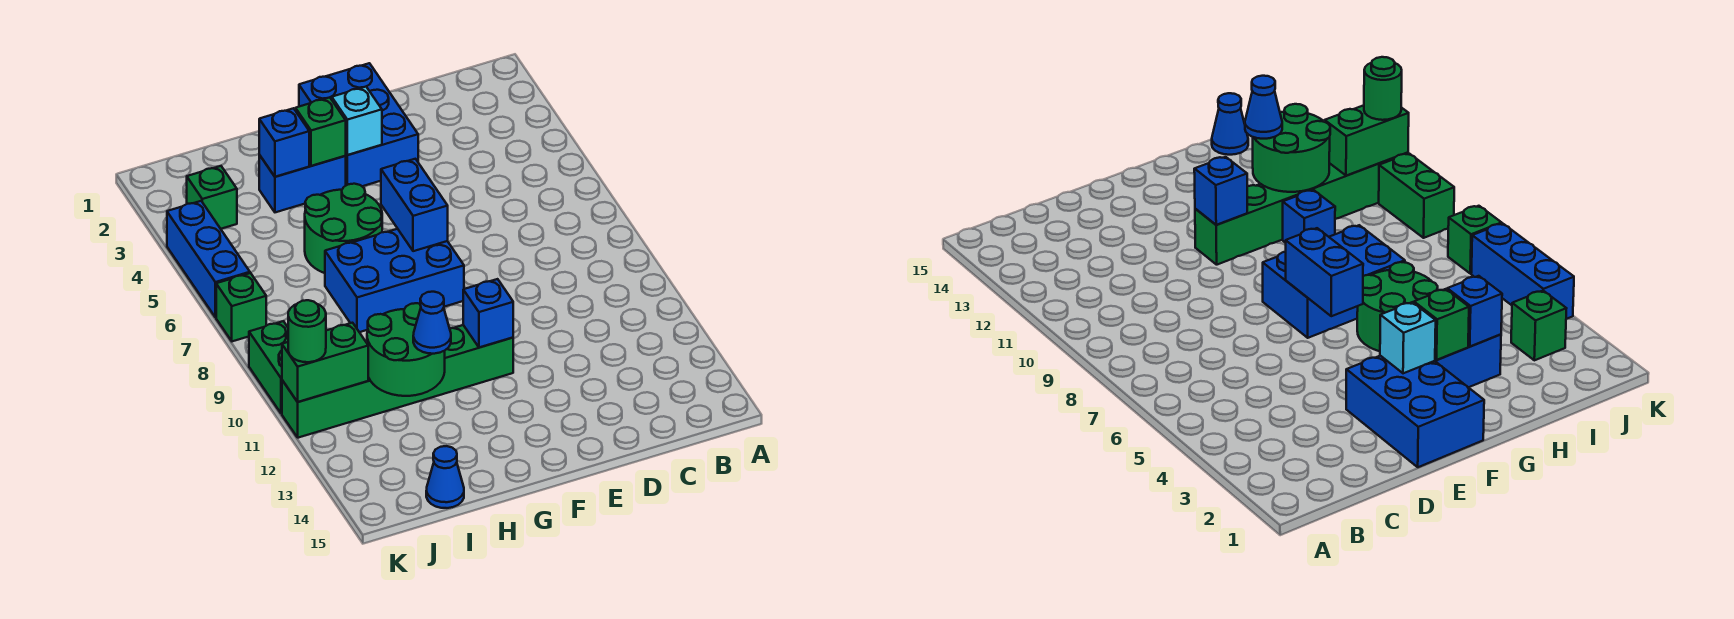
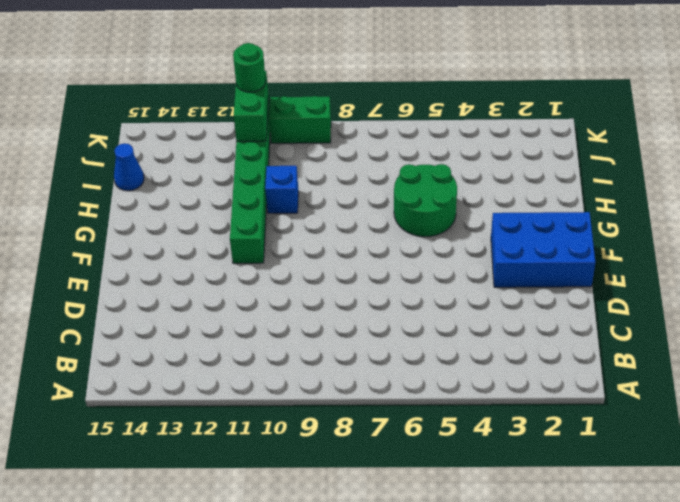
none -> blue 2x3 brick [325,229,464,332]
none -> blue 1x2 brick [259,155,346,212]
none -> green 1x1 brick [187,166,237,229]

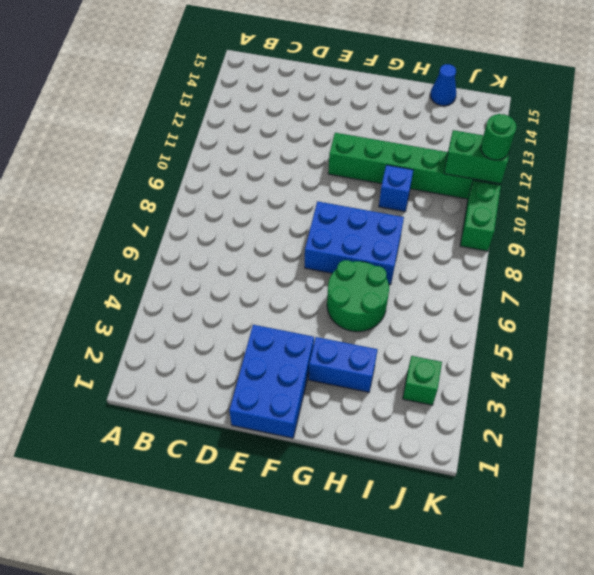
none -> blue 1x3 brick [167,201,250,317]
none -> green 1x1 brick [216,273,266,341]
none -> cyan 1x1 brick [332,87,382,155]

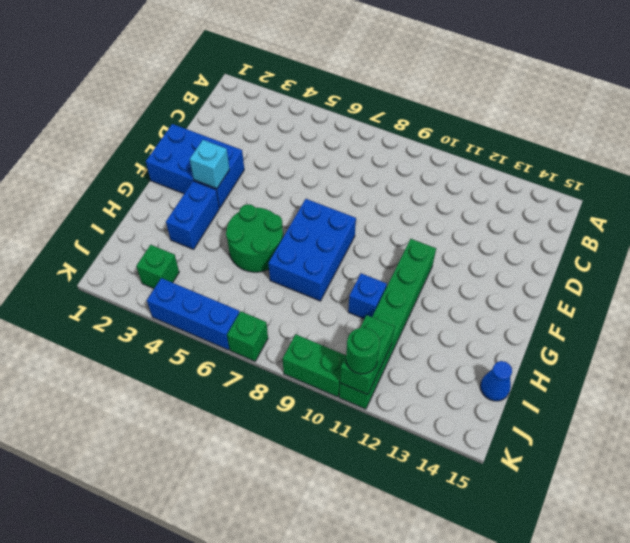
none -> blue 1x2 brick [381,159,448,251]
none -> blue 1x1 brick [463,279,513,348]
none -> green 1x1 brick [295,97,346,166]

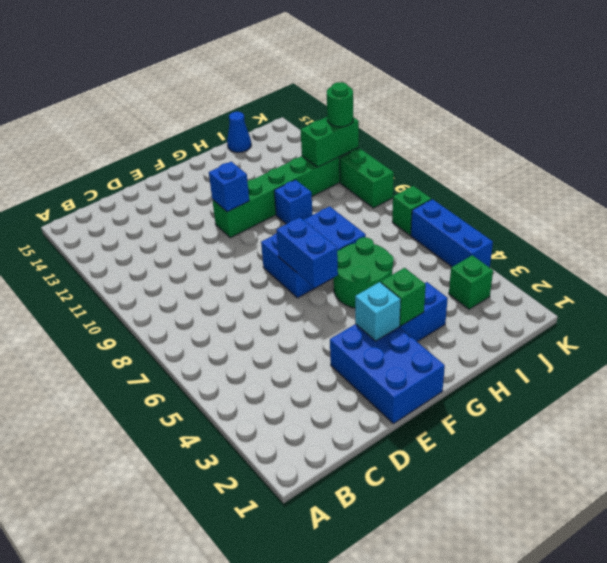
none -> blue 1x1 brick [259,108,309,177]
none -> green 2x2 round brick [367,303,445,396]
none -> blue 1x1 cone [413,292,451,354]

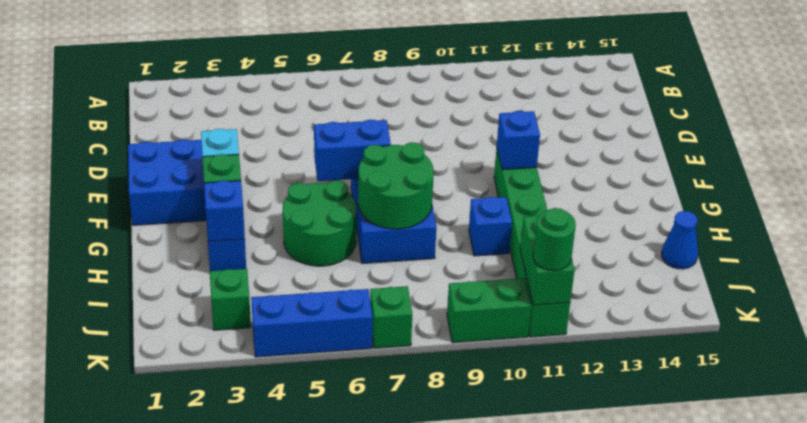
green 2x2 round brick [358,142,434,229] -> green 2x2 round brick moved to [367,303,445,396]
none -> blue 1x1 cone [413,292,451,354]

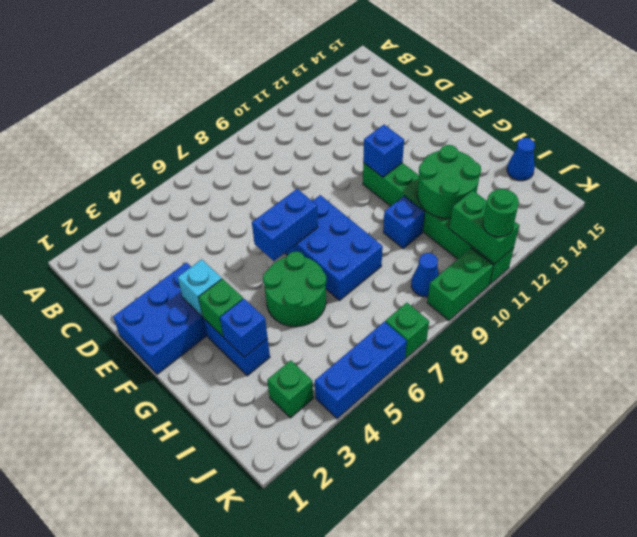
blue 1x1 cone [411,253,439,297] -> blue 1x1 cone moved to [413,292,451,354]

